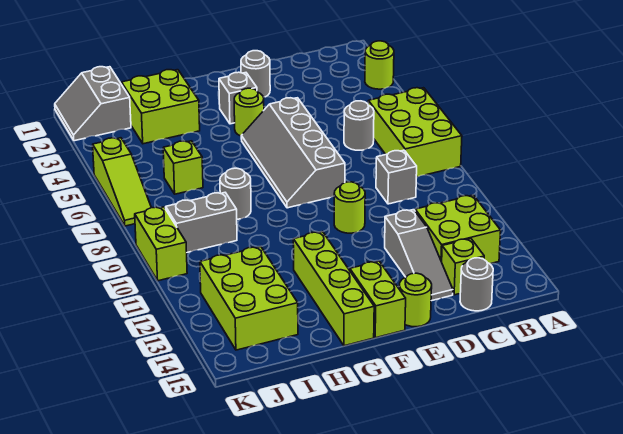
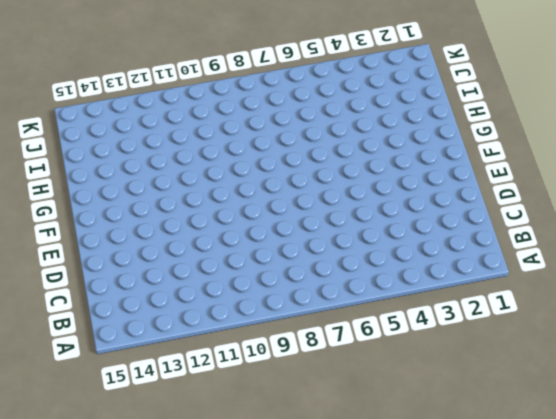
none -> lime 1x1 round brick [365,41,394,89]
none -> lime 2x3 brick [368,88,462,177]
none -> lime 2x2 brick [415,195,501,264]

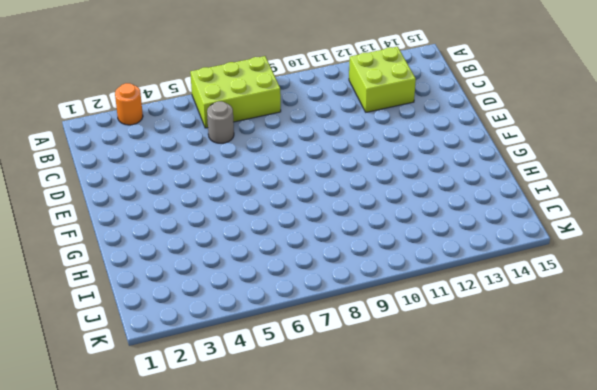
orange 1x1 round brick [115,83,143,125] -> lime 1x1 round brick [365,41,394,89]
none -> grey 1x1 brick [376,150,417,204]
none -> lime 1x1 brick [442,239,484,295]
none -> grey 1x1 round brick [460,258,493,311]

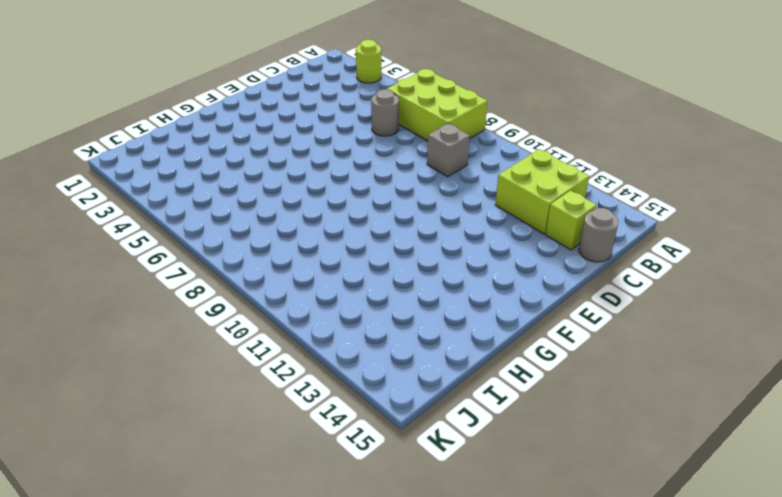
none -> grey 1x3 slope [385,210,453,301]
none -> grey 1x1 round brick [241,51,270,97]
none -> grey 2x4 slope [241,98,345,208]

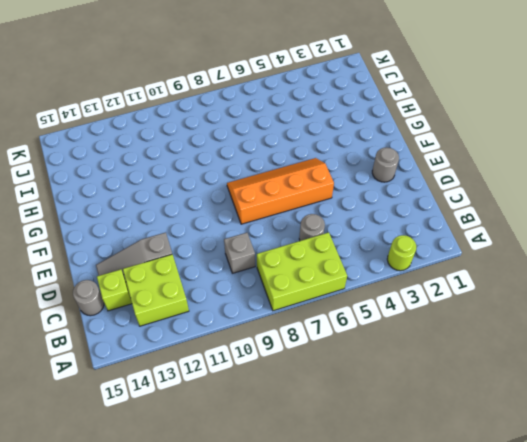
orange 2x4 slope [227,158,334,224] -> grey 2x4 slope [241,98,345,208]
none -> lime 1x1 round brick [334,182,365,233]
none -> lime 1x1 round brick [399,273,432,327]
none -> grey 1x1 brick [219,72,257,124]

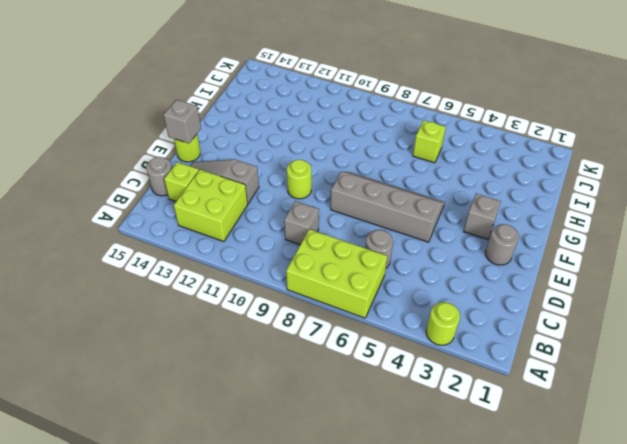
grey 1x1 brick [164,99,201,143] -> none
none -> lime 1x1 round brick [234,88,264,136]
none -> lime 1x2 brick [350,261,406,338]
none -> lime 1x4 brick [293,232,374,346]

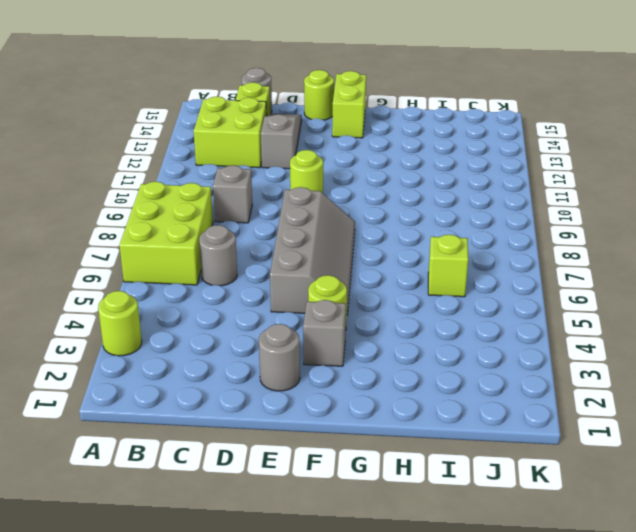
none -> lime 1x4 brick [293,232,374,346]
none -> lime 2x2 brick [121,70,200,144]
none -> grey 1x1 round brick [220,168,251,219]

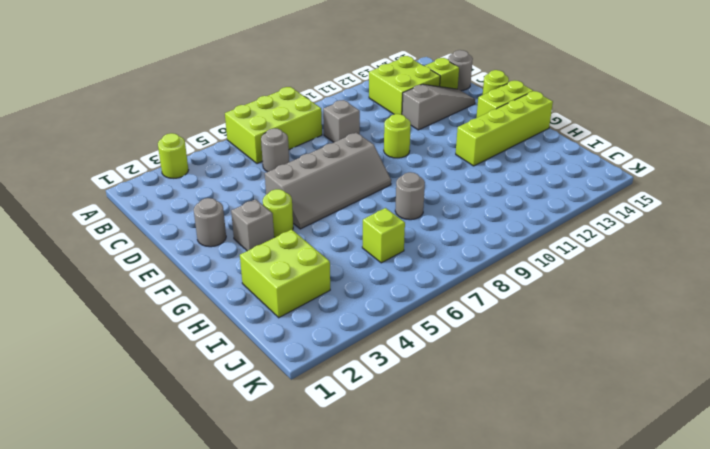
none -> grey 1x2 brick [166,193,237,252]
none -> lime 2x3 brick [200,247,298,350]
none -> grey 2x2 slope [55,67,131,141]

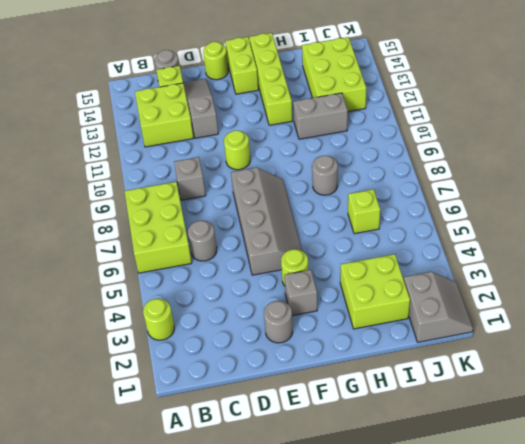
grey 1x2 brick [293,93,348,139] -> grey 1x2 brick moved to [166,193,237,252]
none -> lime 1x3 slope [93,138,151,226]
none -> lime 1x2 brick [135,207,187,281]

